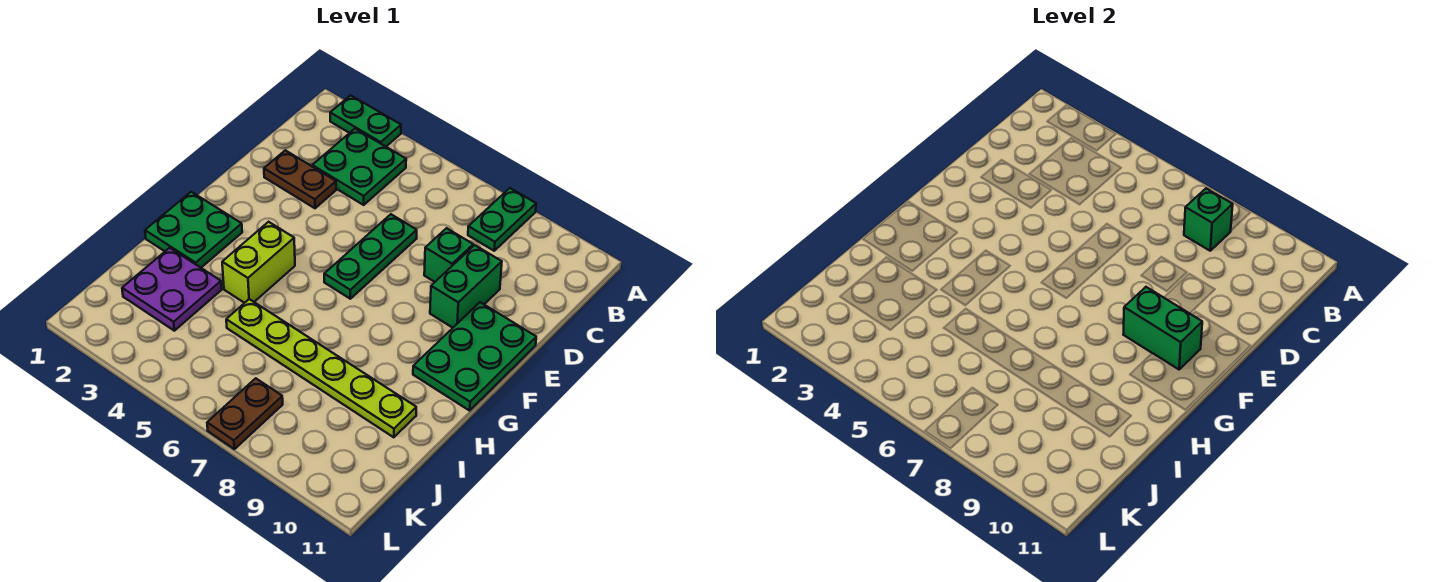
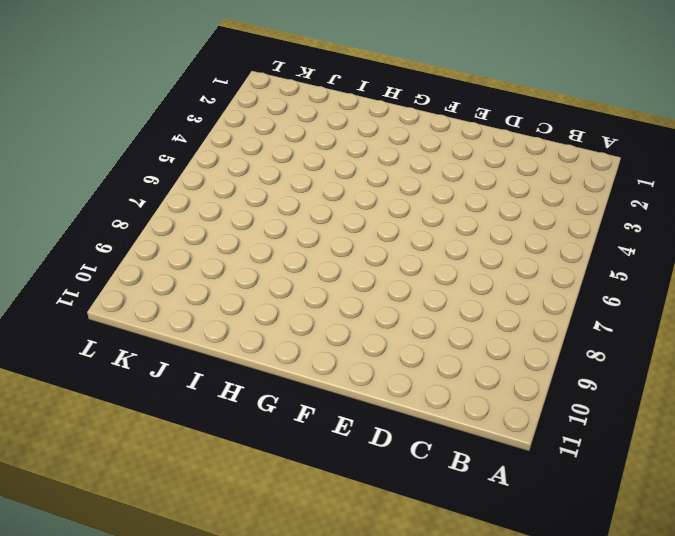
none -> green 1x2 plate [330,95,401,146]
none -> green 1x2 plate [468,188,536,251]
none -> green 2x2 plate [312,129,406,205]

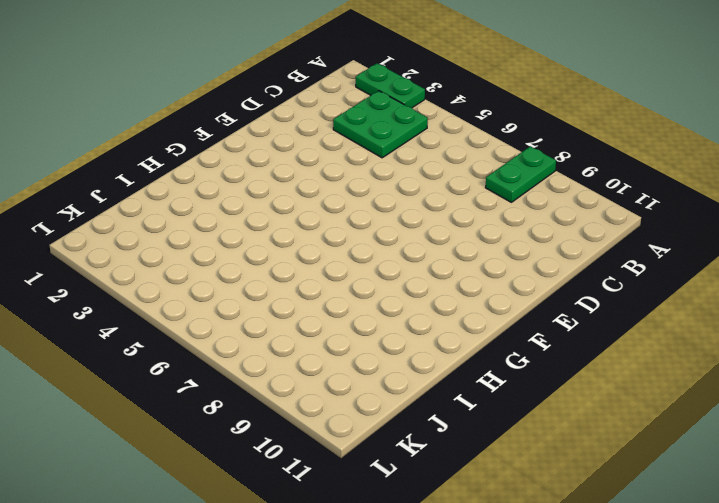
none -> brown 1x2 plate [264,150,336,208]
none -> green 1x3 plate [324,214,417,299]
none -> green 1x1 brick [424,228,473,282]

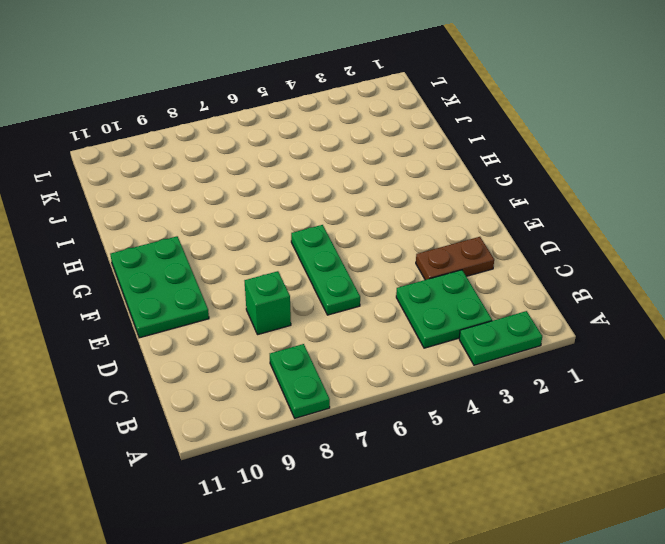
none -> green 1x2 brick [430,245,502,328]
none -> green 2x2 plate [145,192,242,268]
none -> lime 1x2 brick [222,222,295,303]

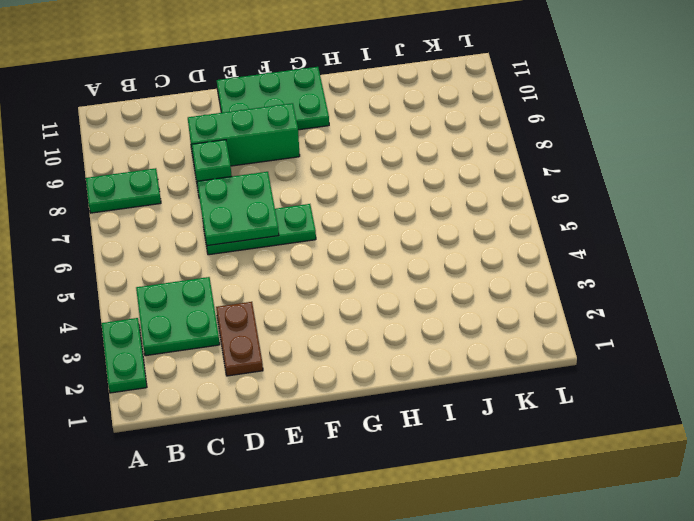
green 2x2 plate [197,172,279,246] -> green 2x2 plate moved to [145,192,242,268]
green 1x3 brick [188,103,300,166] -> green 1x2 brick [430,245,502,328]
none -> lime 1x2 brick [222,222,295,303]
none -> purple 2x2 plate [122,248,222,331]
none -> lime 1x6 plate [226,299,416,437]

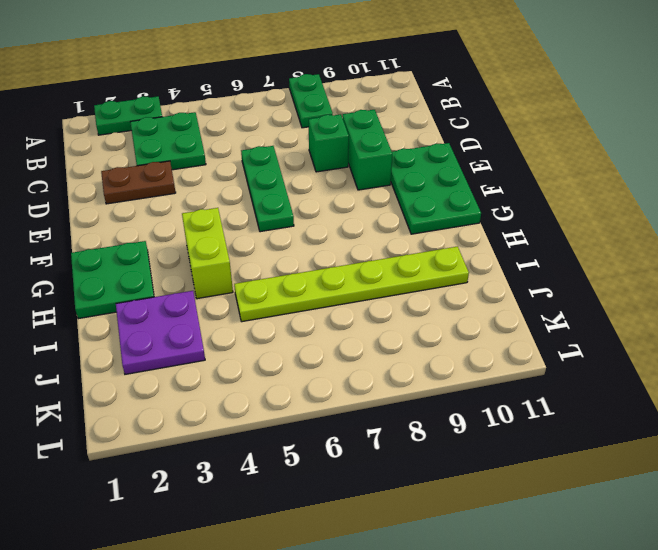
none -> brown 1x2 plate [207,378,283,449]
none -> green 1x1 brick [1184,188,1233,251]
none -> green 1x2 brick [1123,287,1202,369]

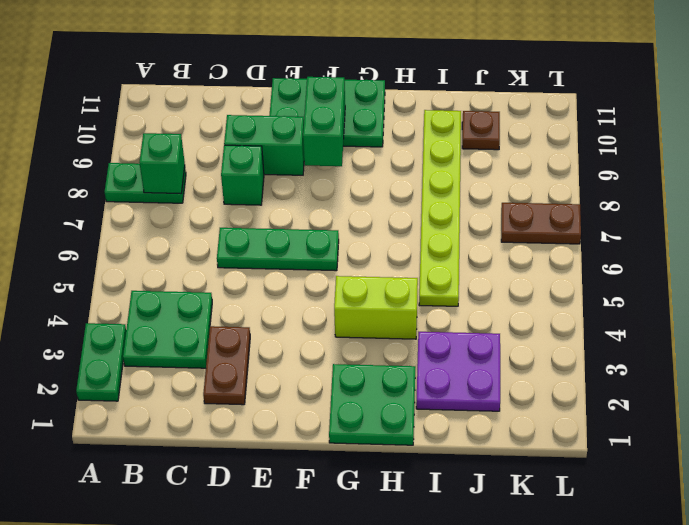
brown 1x1 plate [462,111,500,150] -> none

